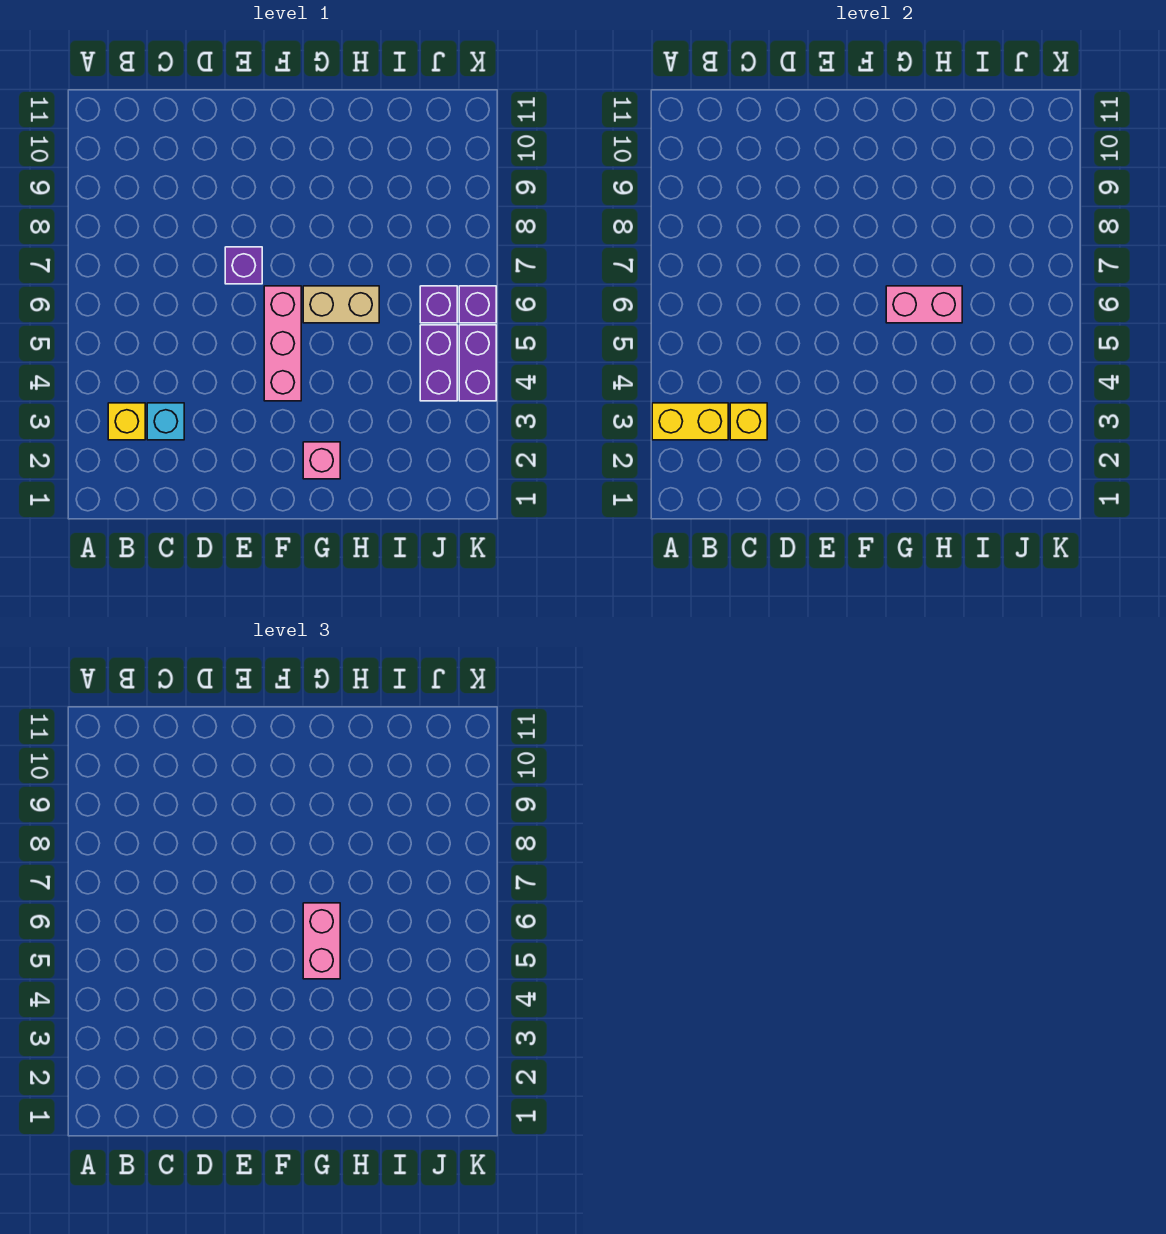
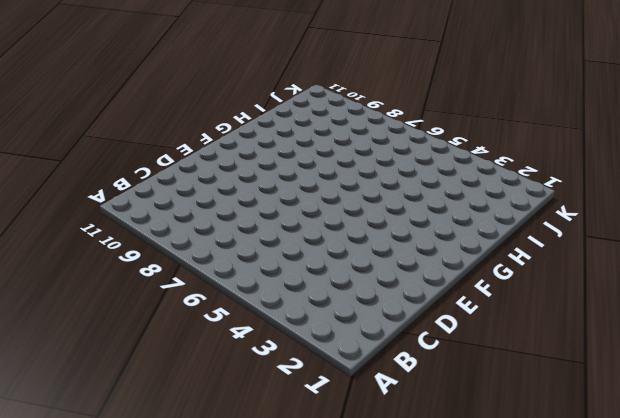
none -> yellow 1x1 brick [108,403,145,440]
none -> cyan 1x1 brick [147,403,184,440]
none -> purple 1x1 brick [225,247,262,284]

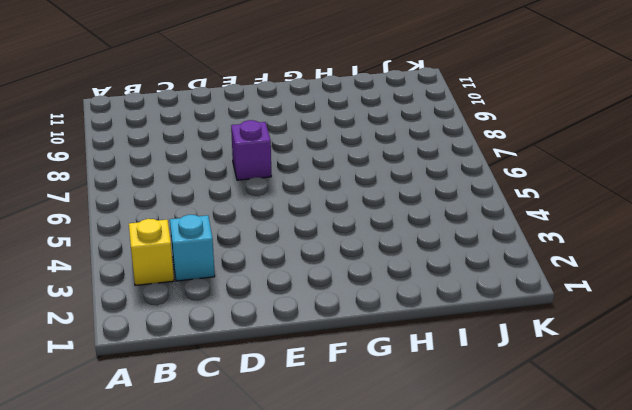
none -> pink 1x3 brick [264,286,301,401]
none -> pink 1x1 brick [303,442,340,479]
none -> tan 1x2 brick [303,286,379,323]

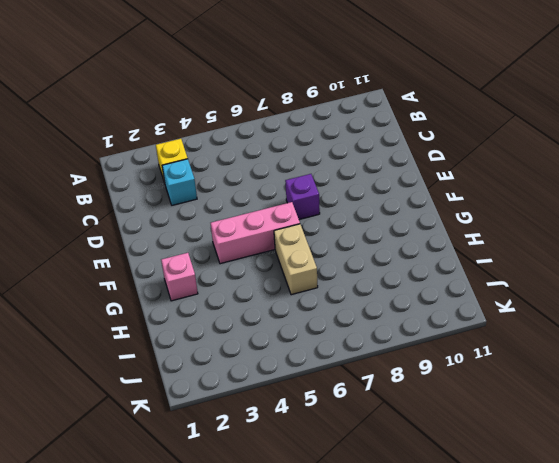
none -> purple 1x2 brick [420,325,457,401]
none -> purple 1x1 brick [420,286,457,323]
none -> purple 1x2 brick [459,325,496,401]

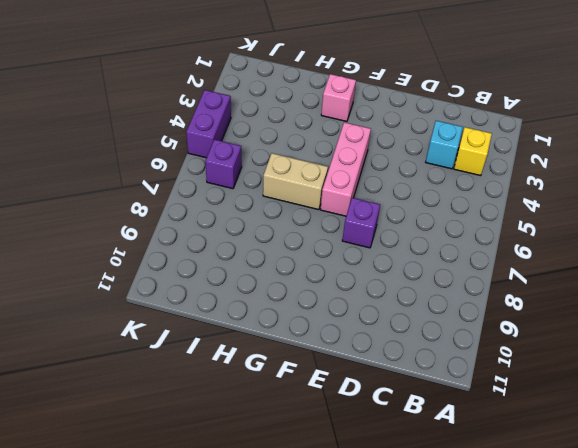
none -> purple 1x2 brick [420,325,457,401]
none -> purple 1x1 brick [459,286,496,323]
none -> yellow 1x2 brick [652,403,728,440]

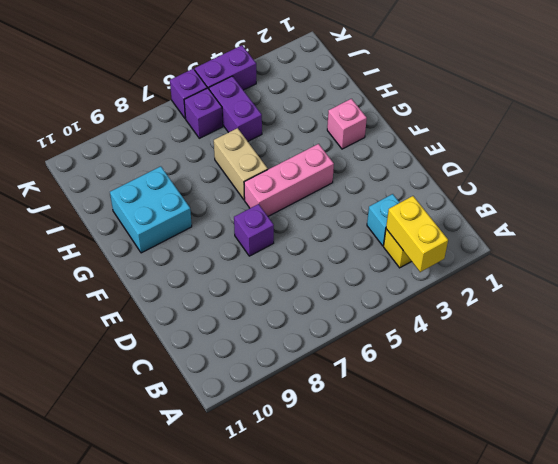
cyan 2x2 brick [110,166,192,253] -> none
purple 1x2 brick [209,76,262,141] -> purple 1x2 brick turned to [420,325,457,401]
none -> yellow 1x1 brick [730,403,767,440]
none -> pink 1x2 brick [886,286,962,323]
none -> pink 1x2 brick [303,903,340,979]

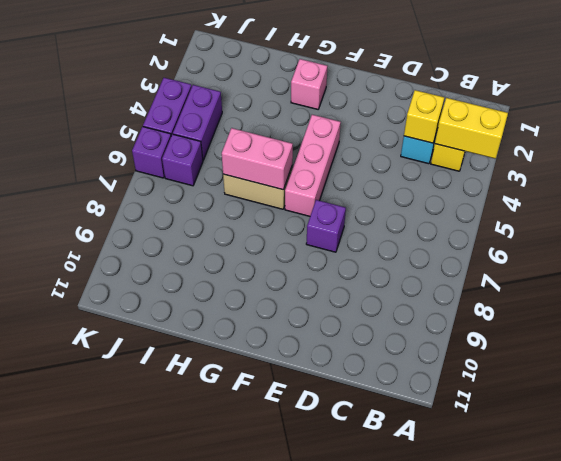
none -> pink 1x2 brick [303,903,340,979]

